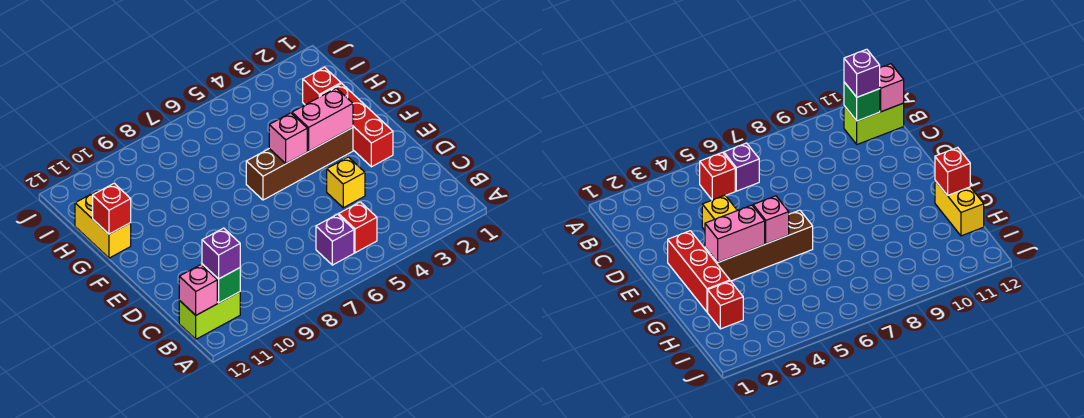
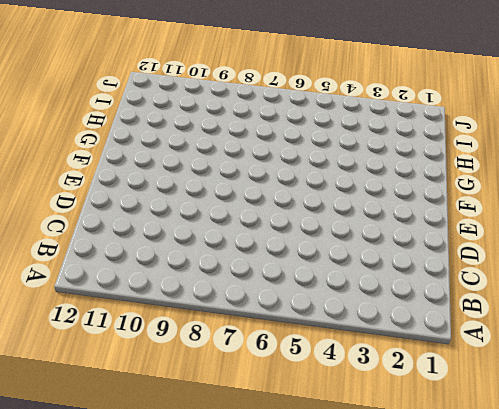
none -> red 1x1 brick [339,202,377,253]
none -> purple 1x1 brick [316,214,354,265]
none -> lime 1x2 brick [179,292,240,339]

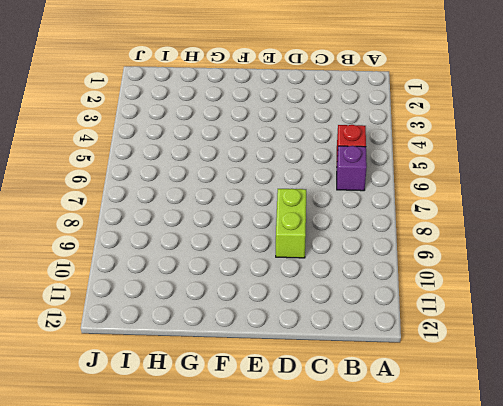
lime 1x2 brick [276,189,306,258] -> lime 1x2 brick moved to [179,292,240,339]
none -> yellow 1x1 brick [327,157,365,208]
none -> red 1x3 brick [320,84,393,167]
none -> brown 1x4 brick [246,128,353,200]

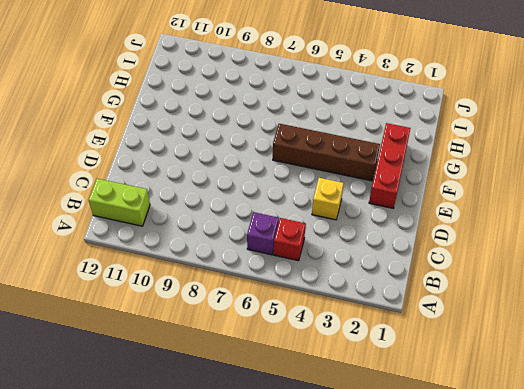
none -> yellow 1x2 brick [75,191,131,258]
none -> red 1x1 brick [303,67,341,105]
none -> green 1x1 brick [202,264,240,303]

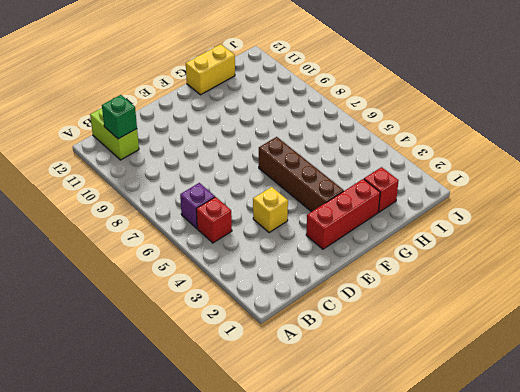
none -> pink 1x1 brick [179,265,217,315]
none -> pink 1x2 brick [292,88,353,151]
none -> pink 1x1 brick [269,113,307,163]

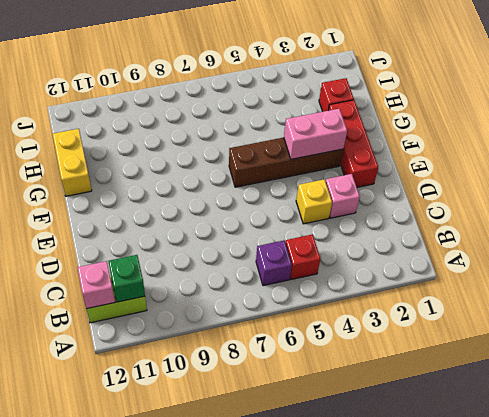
pink 1x1 brick [326,174,360,218] -> pink 1x1 brick moved to [269,113,307,163]
none -> red 1x1 brick [93,183,131,234]
none -> purple 1x1 brick [202,228,240,279]

